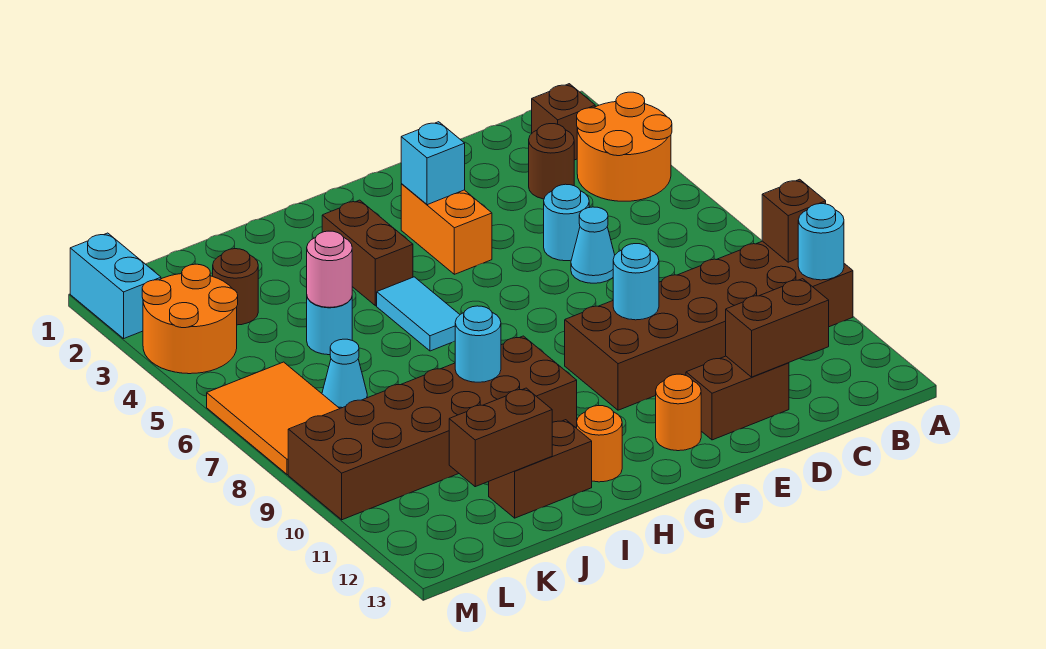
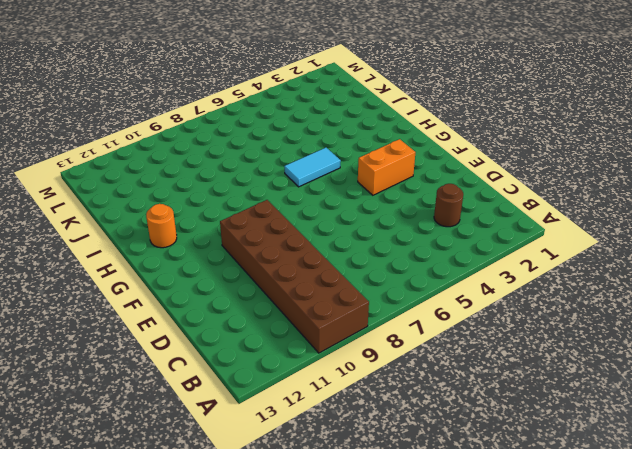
none -> orange 2x2 round brick [577,92,672,201]
none -> brown 1x1 brick [532,84,595,160]
none -> cyan 1x1 round brick [544,184,589,261]

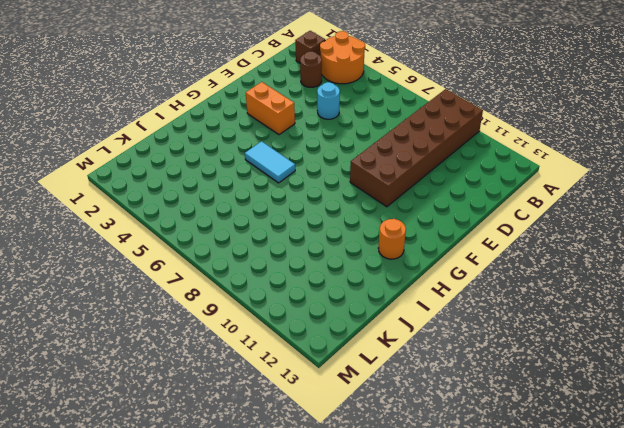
none -> cyan 1x1 cone [571,207,615,283]
none -> brown 1x2 brick [686,356,789,440]
none -> orange 1x1 round brick [656,374,701,451]

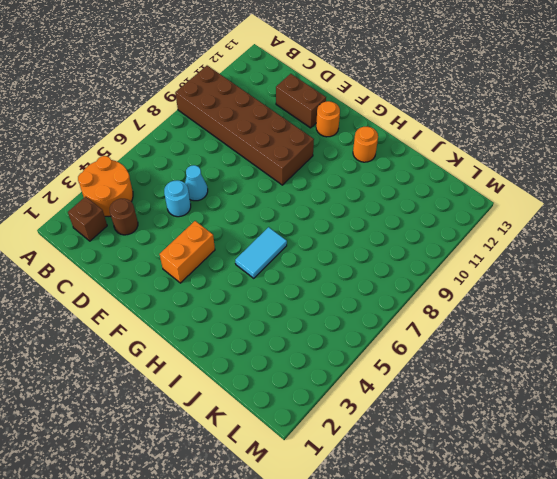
none -> brown 1x2 brick [322,200,413,306]
none -> brown 2x6 brick [288,336,577,520]
none -> brown 1x2 brick [489,420,592,518]

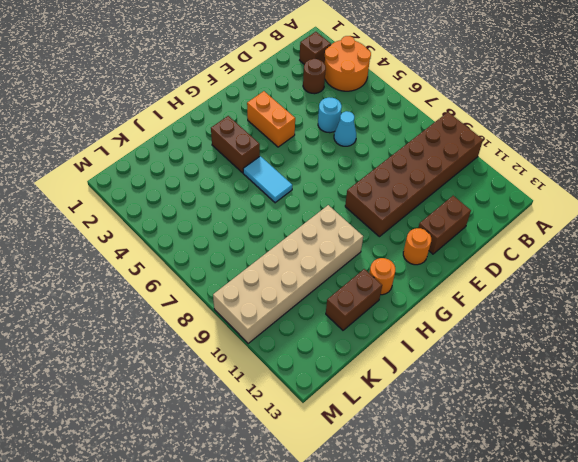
tan 2x6 brick [213,205,363,343] -> brown 2x6 brick [288,336,577,520]
none -> cyan 1x1 round brick [307,298,352,355]
none -> brown 1x1 round brick [213,249,258,325]
none -> cyan 1x1 cone [322,339,367,408]

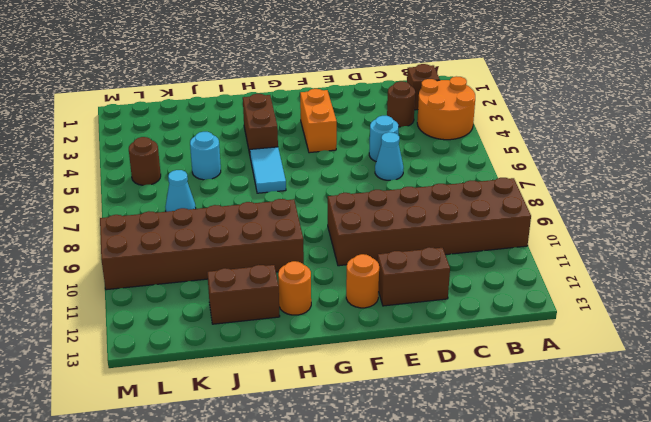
brown 1x1 round brick [129,137,161,185] -> brown 1x1 round brick moved to [213,249,258,325]
none -> orange 2x2 round brick [142,264,238,374]
none -> orange 2x3 tile [207,362,340,475]
none -> cyan 1x2 brick [70,233,161,339]

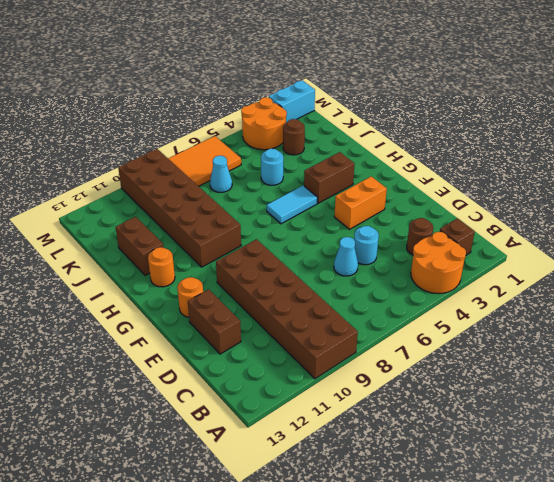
none -> brown 1x1 brick [762,179,826,262]
none -> cyan 1x1 round brick [798,204,844,280]
none -> brown 1x2 brick [726,279,829,377]

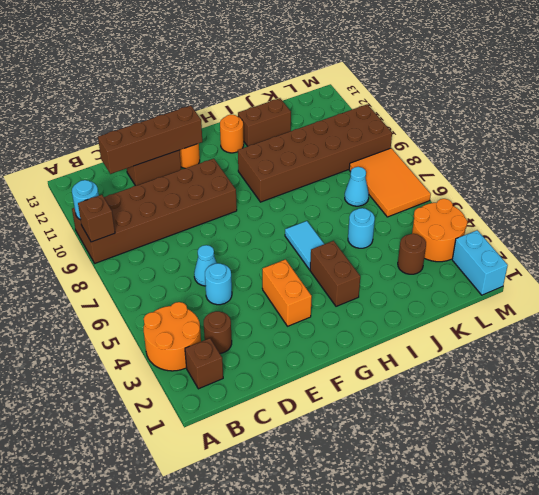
brown 1x4 brick [98,106,202,174] -> brown 1x2 brick [726,279,829,377]
none -> cyan 1x1 round brick [613,244,659,320]
none -> cyan 1x1 brick [401,122,465,205]
none -> cyan 1x1 round brick [455,306,501,382]

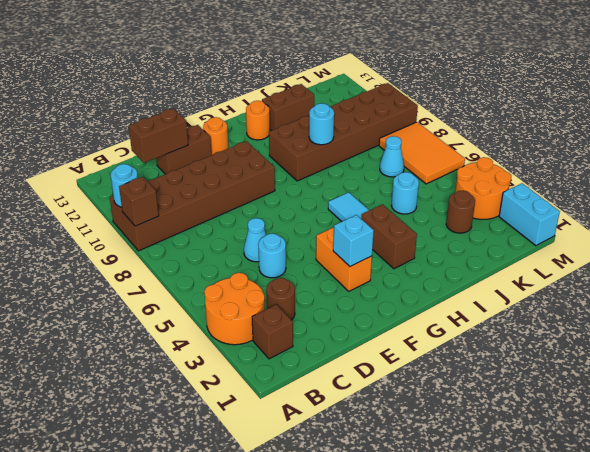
none -> cyan 1x1 round brick [613,244,659,320]
none -> pink 1x1 round brick [307,231,352,307]
none -> brown 1x2 brick [449,388,552,487]

